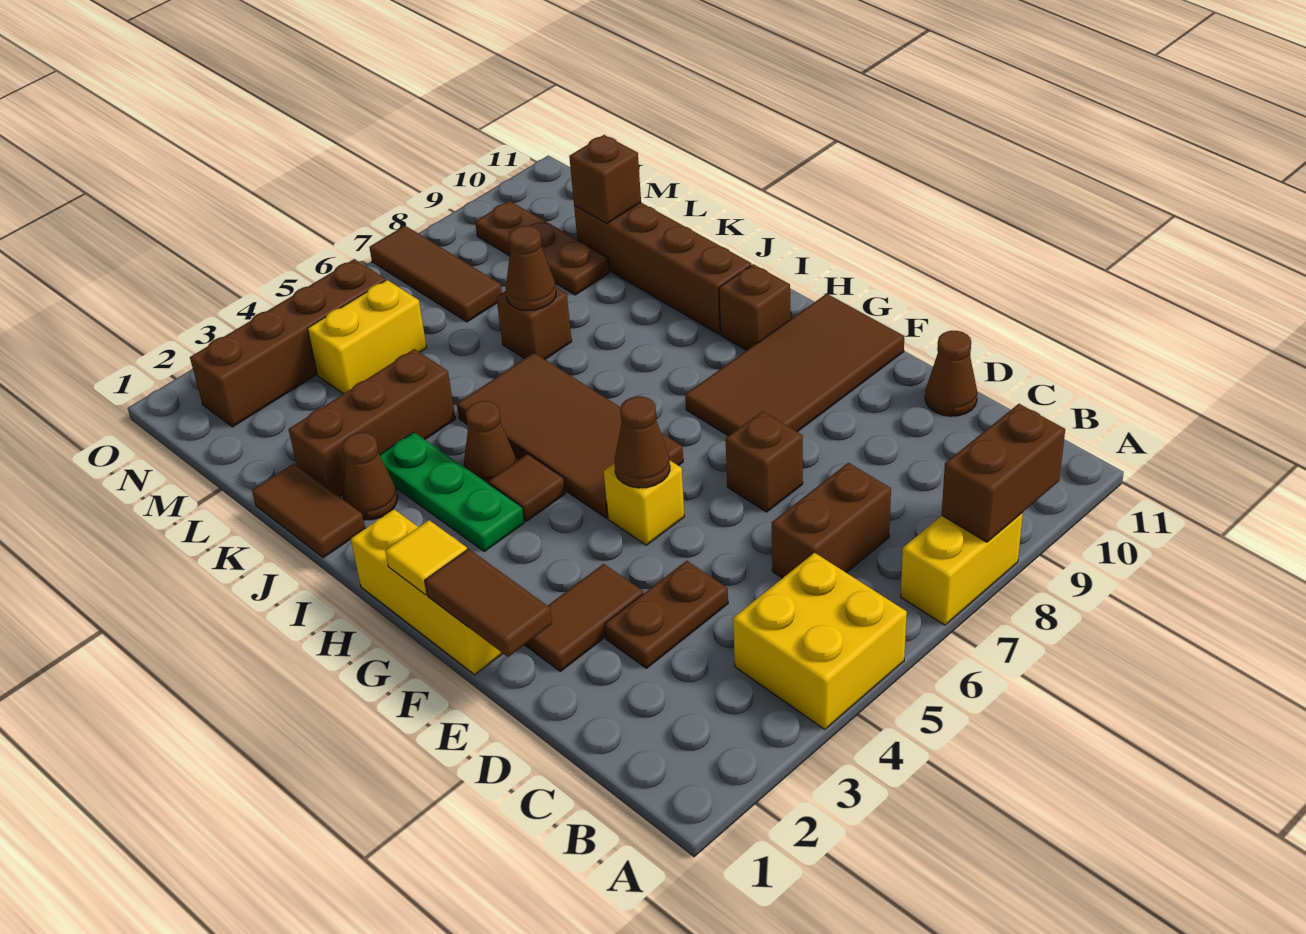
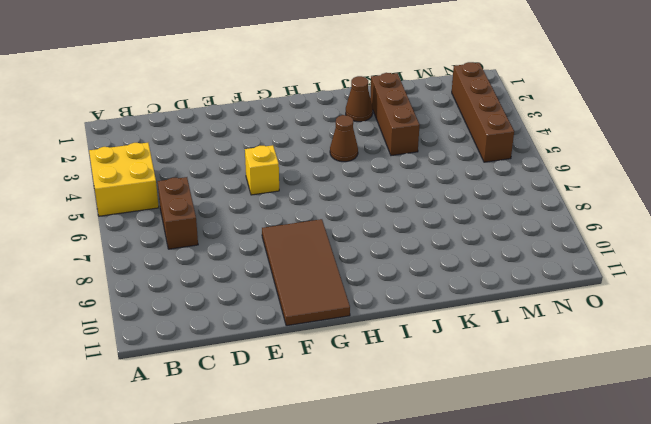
none -> yellow 1x2 brick [901,512,1023,625]
none -> brown 1x2 plate [605,561,728,668]
none -> brown 1x1 cone [925,331,977,416]
none -> brown 1x2 tile [525,564,643,671]

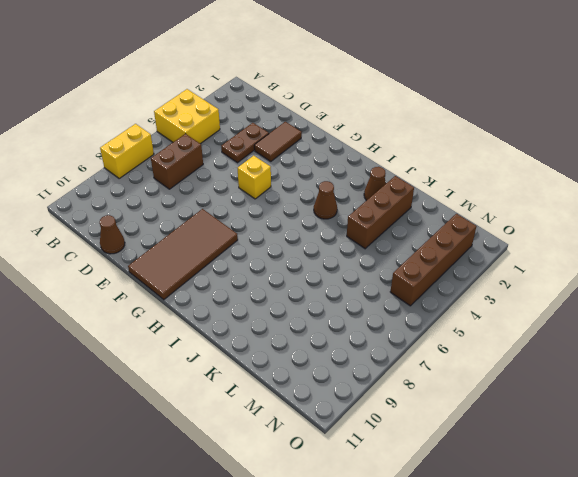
none -> brown 1x1 brick [726,411,803,512]
none -> yellow 1x3 brick [351,509,503,675]
none -> brown 2x4 tile [457,353,683,518]
none -> green 1x3 plate [380,432,524,551]

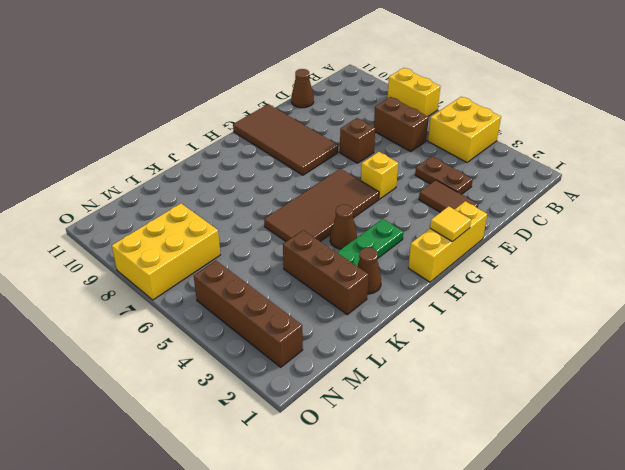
yellow 2x3 brick [112,203,220,300] -> brown 1x3 tile [369,226,502,322]
none -> brown 1x1 tile [488,454,566,521]
none -> brown 1x1 brick [719,264,790,350]
none -> brown 1x4 brick [574,203,751,334]
none -> brown 1x2 tile [252,463,365,558]

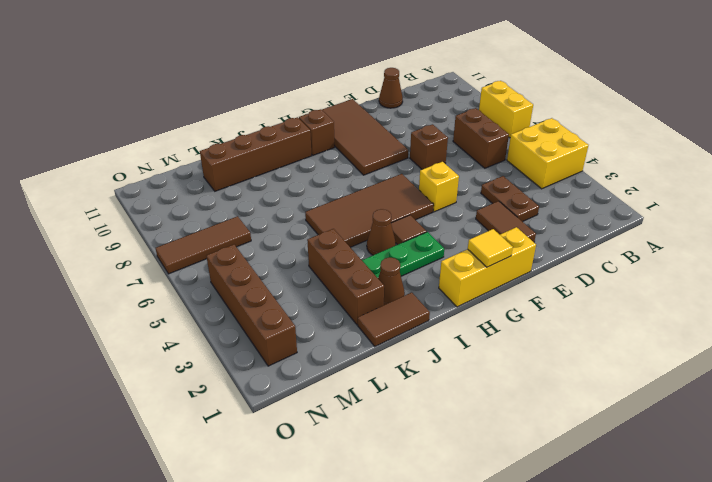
none -> brown 1x1 brick [496,288,572,359]
none -> brown 1x3 plate [475,201,609,295]
none -> yellow 1x2 brick [307,280,427,394]
none -> brown 1x2 brick [942,404,1065,542]

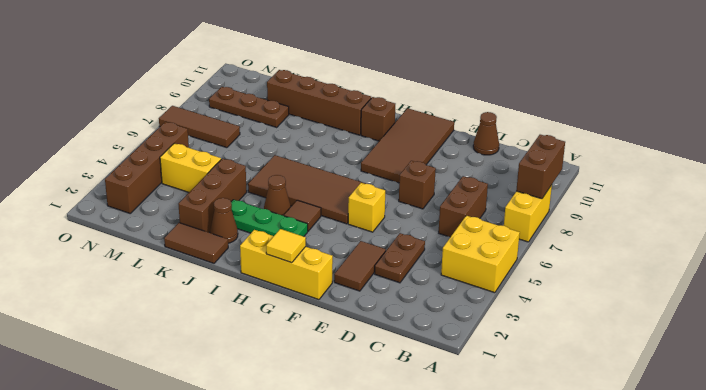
yellow 1x2 brick [160,143,221,192] -> yellow 1x2 brick turned to [307,280,427,394]
none -> brown 1x1 brick [496,288,572,359]
none -> brown 1x2 tile [425,549,552,657]
none -> brown 1x1 cone [615,396,670,488]
none -> brown 1x1 cone [506,226,556,311]

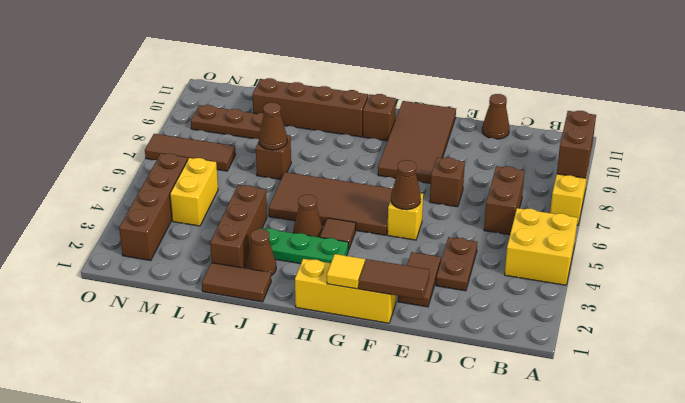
none -> brown 1x1 brick [569,135,641,224]

